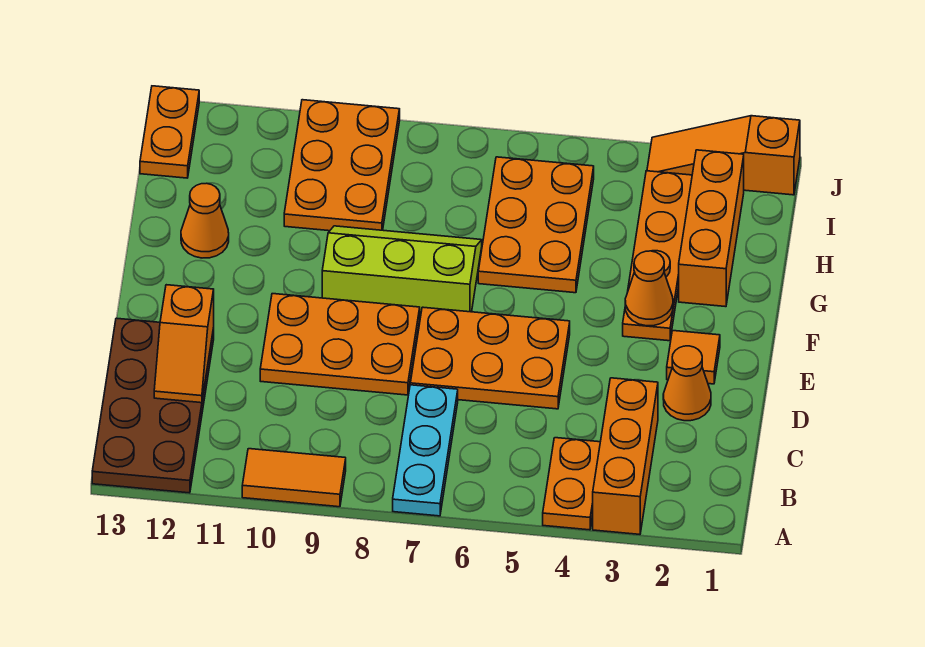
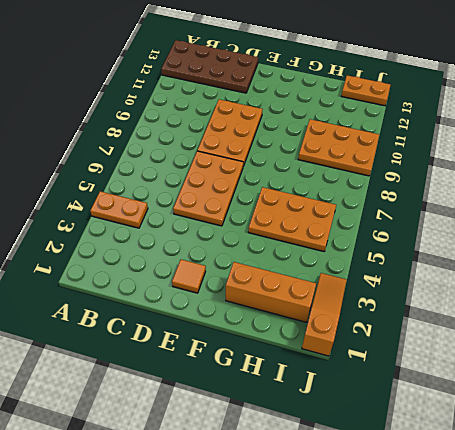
none -> orange 1x3 brick [593,378,658,534]
none -> cyan 1x3 plate [393,385,458,516]
none -> orange 1x2 tile [242,449,346,507]

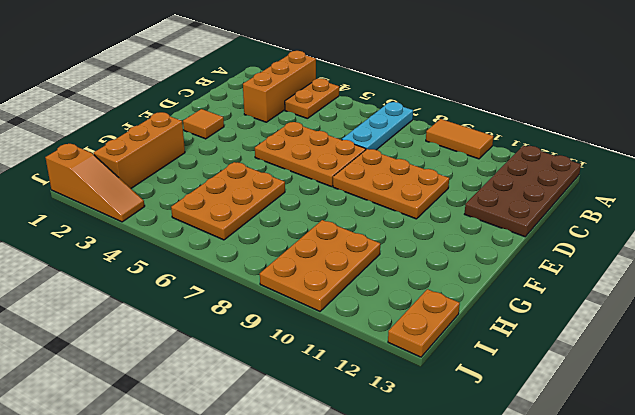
none -> orange 1x1 cone [663,346,711,421]
none -> orange 1x4 plate [623,171,692,341]
none -> lime 2x3 slope [322,226,482,318]

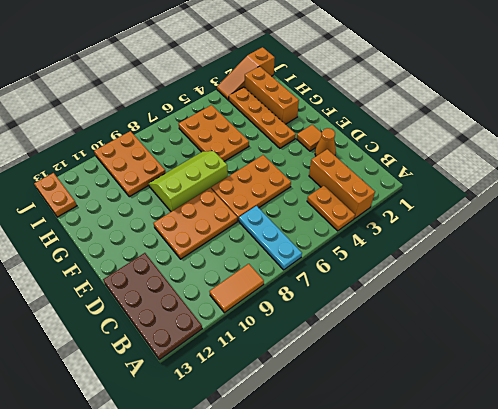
none -> orange 1x1 cone [181,183,229,258]
none -> orange 1x2 slope [154,285,214,403]
none -> orange 1x1 cone [625,251,673,326]

